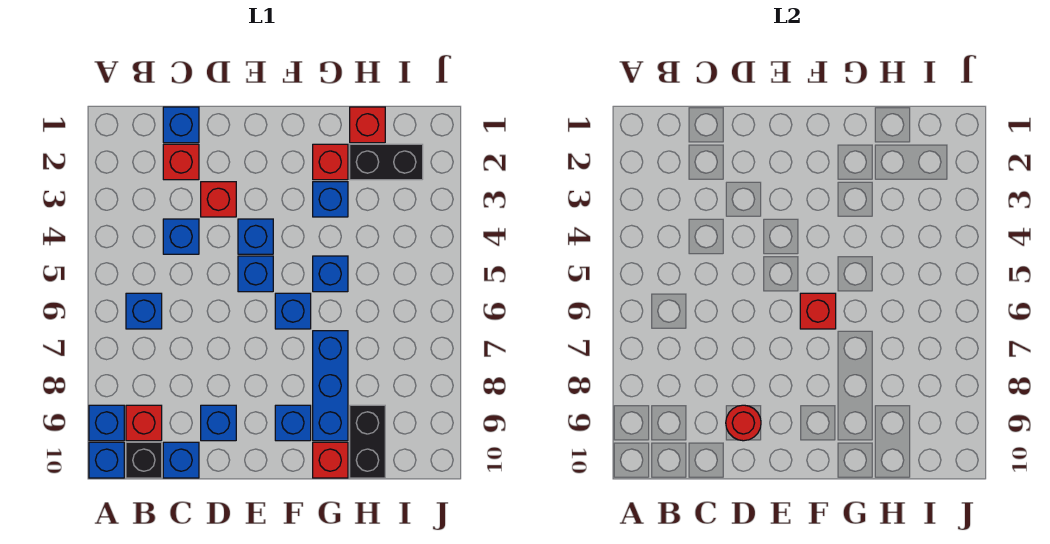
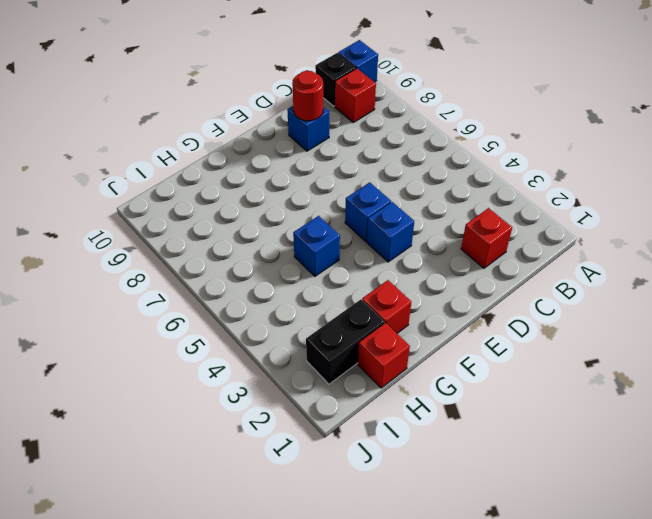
none -> blue 1x1 brick [89,405,124,441]
none -> blue 1x1 brick [126,293,162,329]
none -> blue 1x1 brick [163,107,199,143]

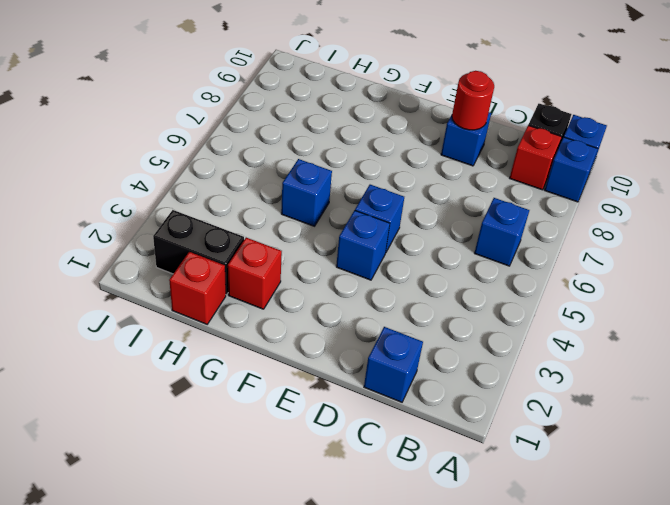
none -> red 1x1 brick [163,144,199,180]
none -> blue 1x1 brick [163,219,199,254]
none -> blue 1x1 brick [163,442,199,478]

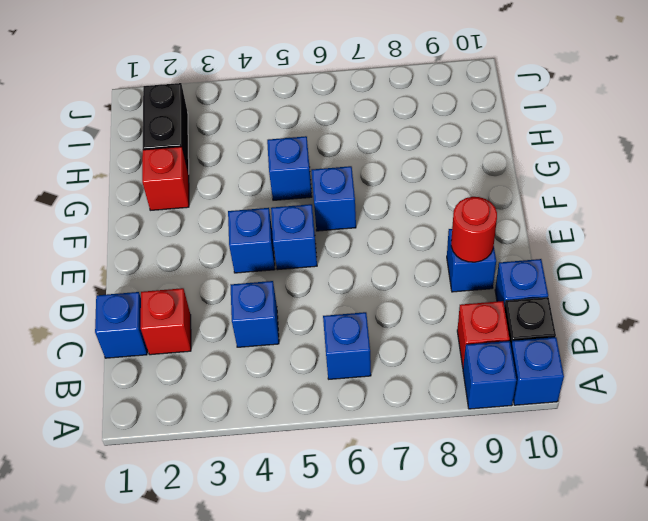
none -> red 1x1 brick [201,182,236,217]
none -> blue 1x1 brick [275,405,311,441]
none -> blue 1x1 brick [313,182,348,217]

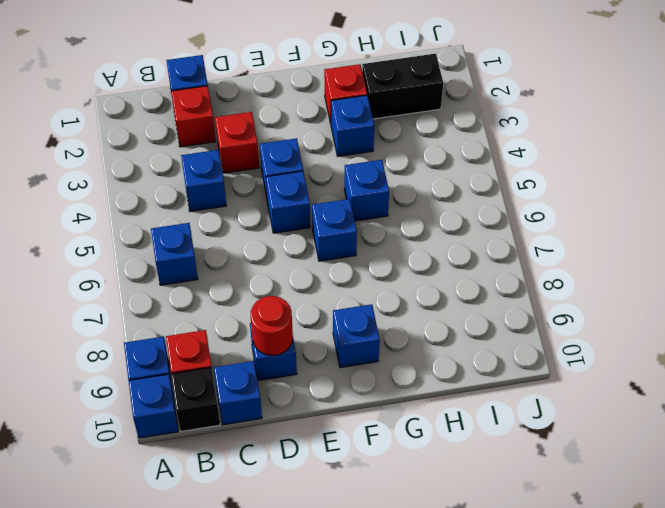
none -> blue 1x3 brick [313,331,348,441]
none -> red 1x1 brick [313,442,348,478]
none -> red 1x1 brick [350,107,385,143]

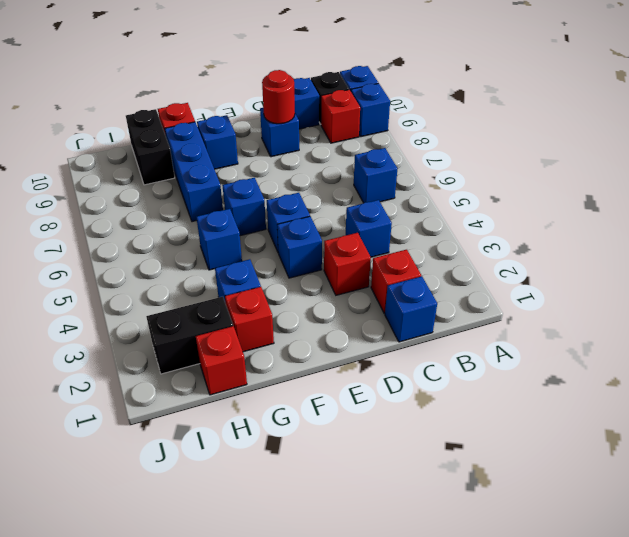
none -> red 1x1 brick [800,293,836,329]

